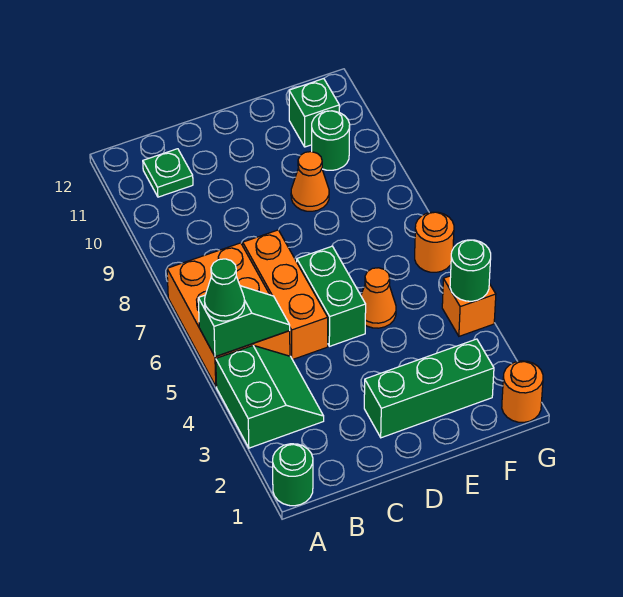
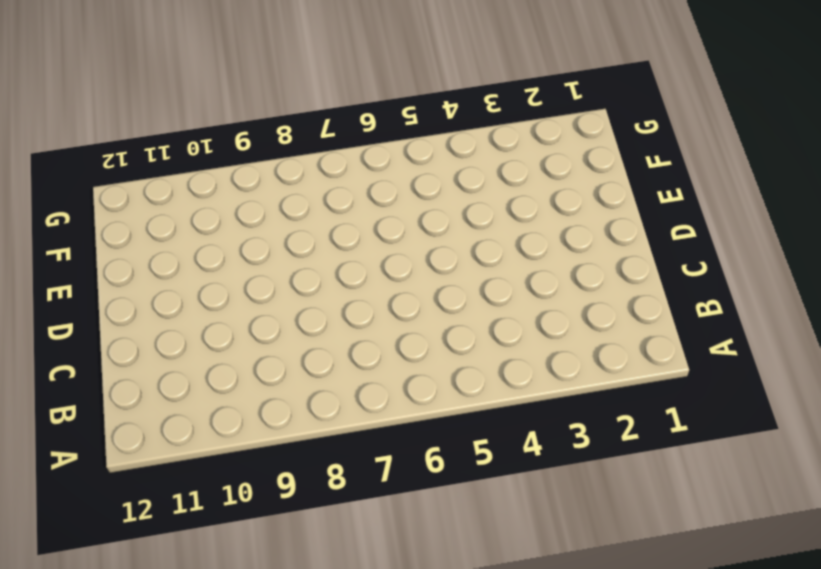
none -> green 1x1 round brick [273,444,313,506]
none -> green 2x2 slope [216,346,324,448]
none -> orange 2x3 brick [167,243,290,387]

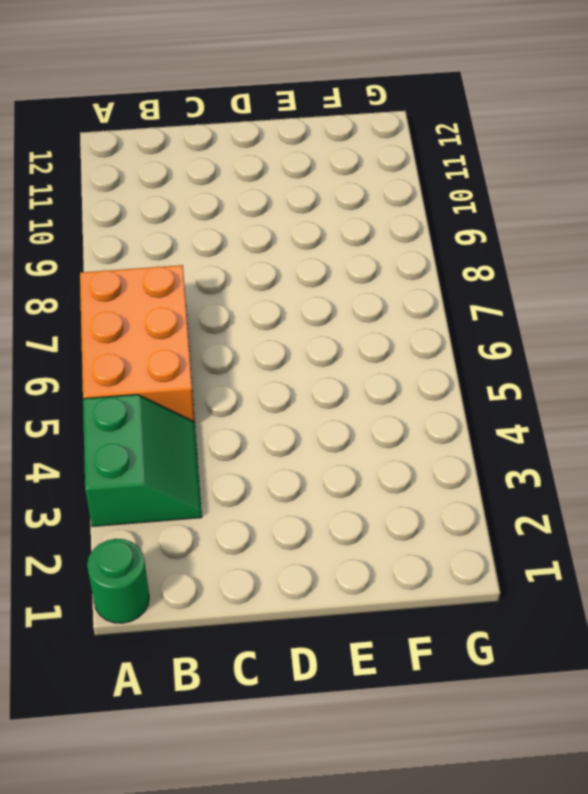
none -> green 1x1 plate [143,149,193,197]
none -> orange 1x3 brick [243,230,328,360]
none -> green 1x3 brick [364,339,494,438]

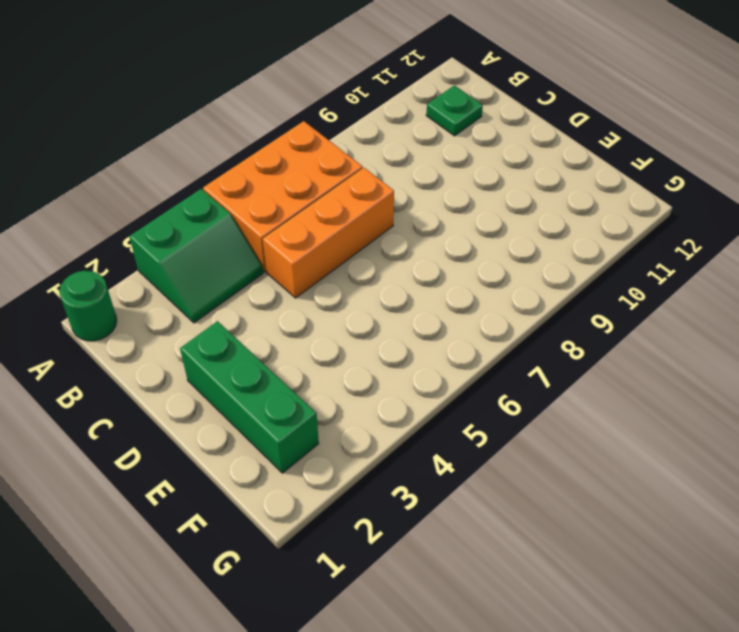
none -> green 1x2 brick [297,246,366,346]
none -> orange 1x1 cone [361,268,396,328]
none -> orange 1x1 cone [291,152,329,211]

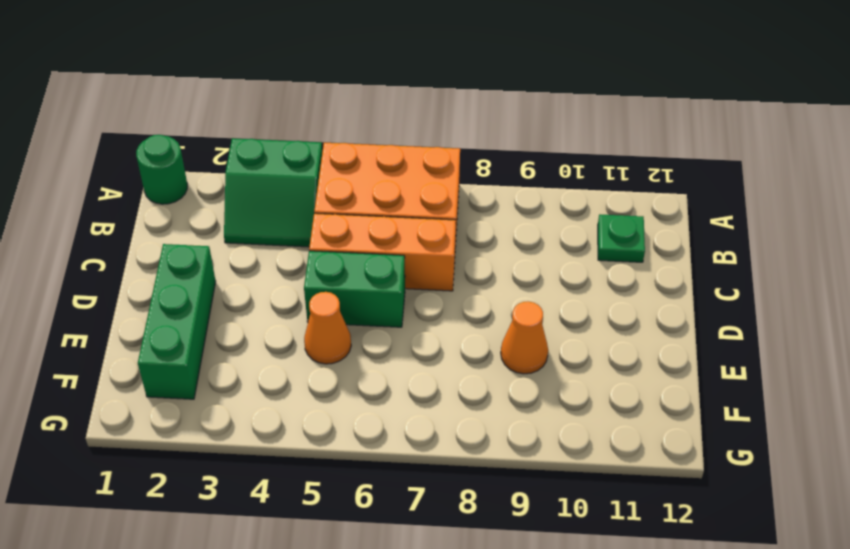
none -> green 1x1 round brick [312,111,350,170]
none -> green 1x1 brick [289,79,339,147]
none -> orange 1x1 round brick [502,361,543,422]

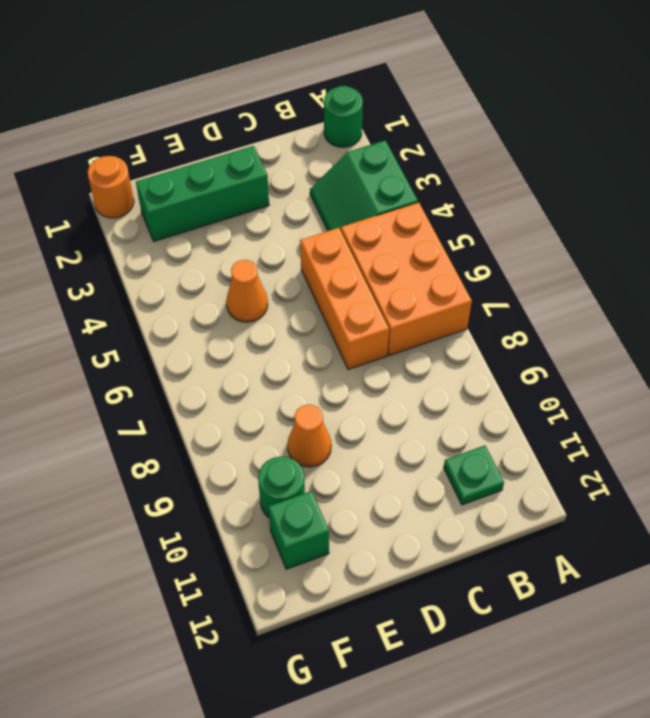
none -> green 1x2 brick [297,246,366,346]
none -> orange 1x1 brick [442,276,496,336]
none -> orange 1x1 round brick [415,212,454,272]

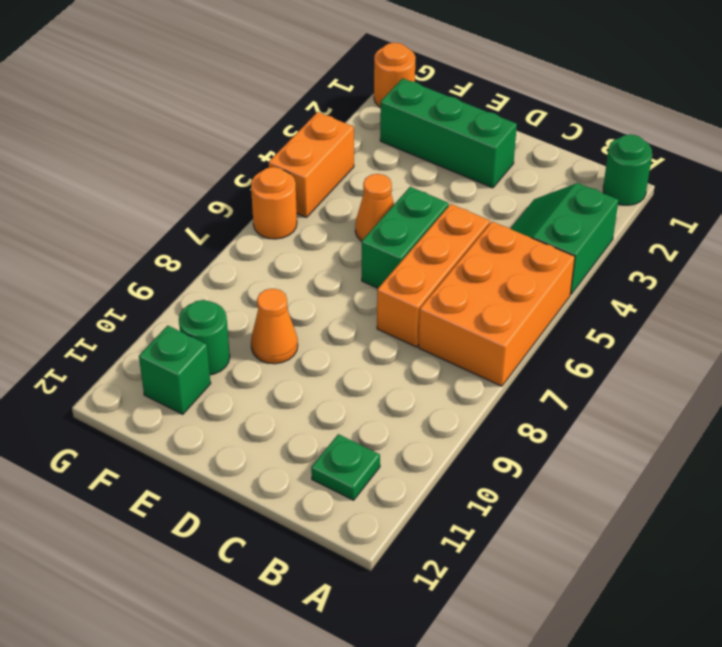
orange 1x2 brick [269,112,354,217] -> orange 1x1 brick [442,276,496,336]
none -> green 1x2 slope [198,286,290,357]
none -> green 1x1 round brick [450,240,491,301]
none -> green 1x1 cone [205,259,245,321]

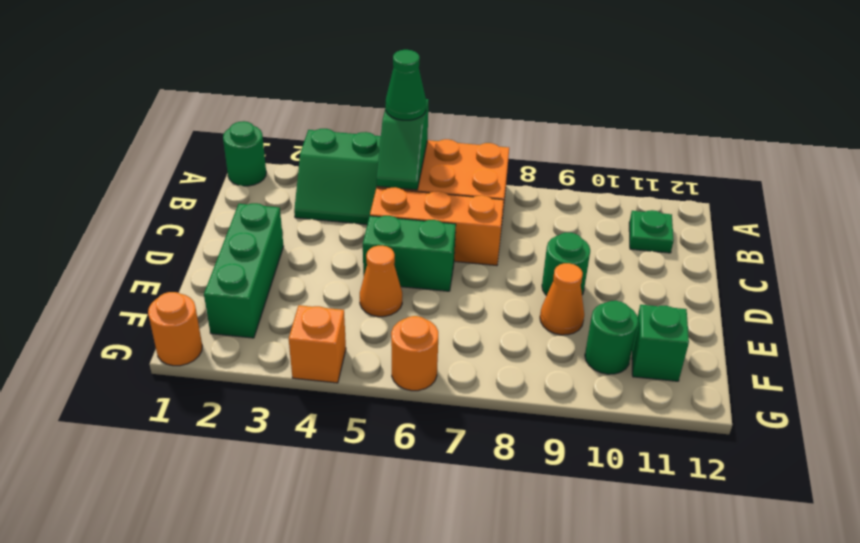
green 1x1 round brick [542,233,590,296] -> green 1x1 round brick moved to [450,240,491,301]

